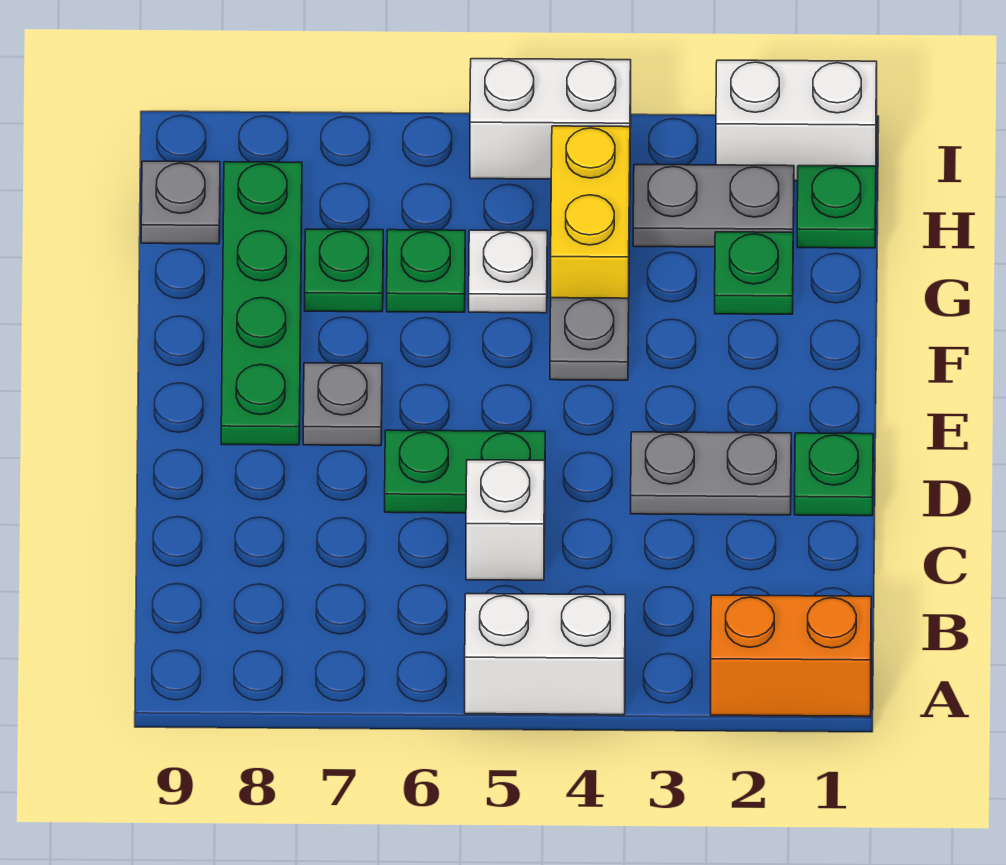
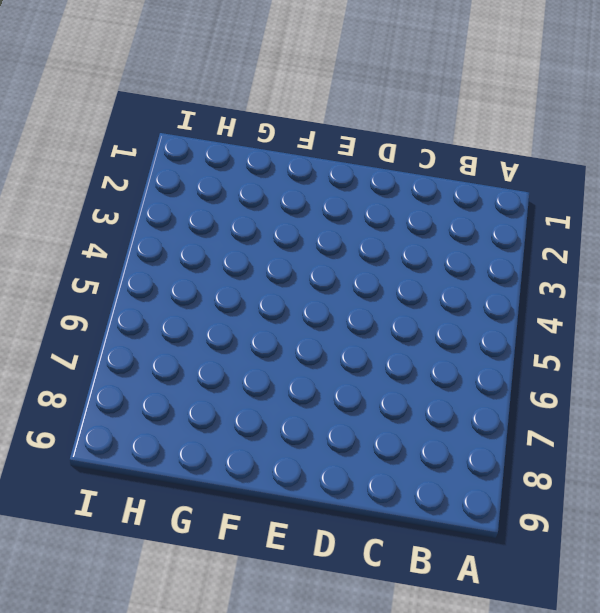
none -> orange 1x2 brick [711,595,871,716]
none -> white 1x2 brick [465,594,625,715]
none -> white 1x1 brick [466,460,545,580]

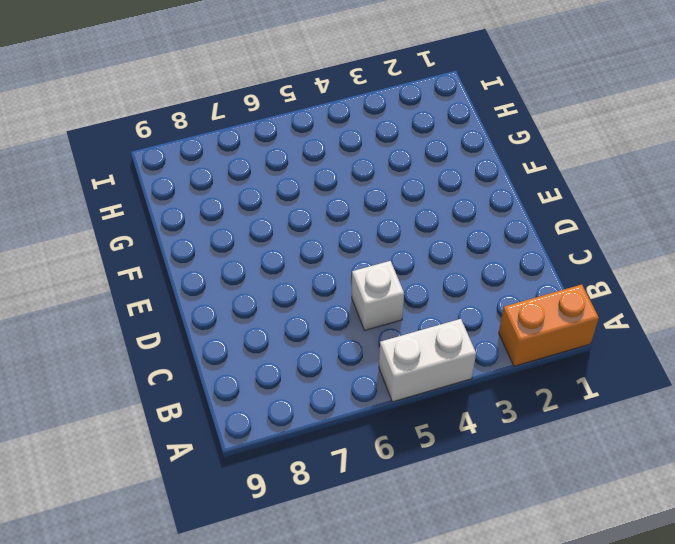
none -> green 1x1 plate [795,433,873,516]
none -> grey 1x2 plate [631,432,791,515]
none -> green 1x2 plate [385,430,545,513]

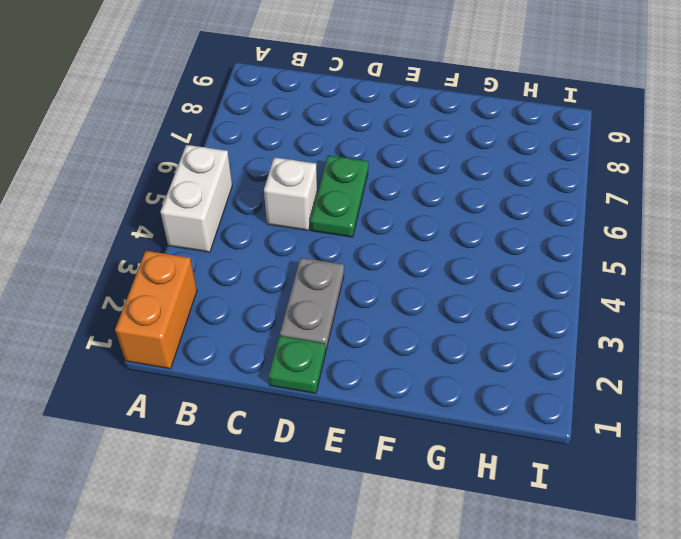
none -> grey 1x1 plate [303,363,382,446]
none -> green 1x4 plate [221,162,302,445]
none -> grey 1x1 plate [550,298,629,380]

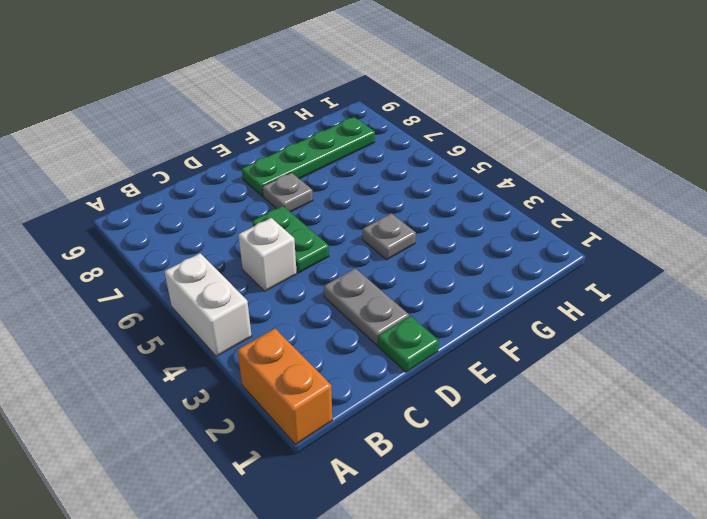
none -> green 1x1 plate [715,232,793,314]
none -> yellow 1x2 brick [551,126,630,298]
none -> white 1x1 plate [469,230,547,313]

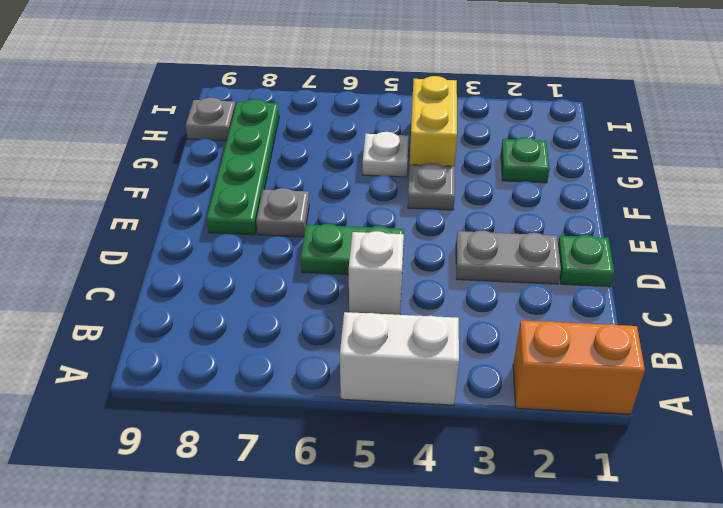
none -> green 1x1 plate [387,230,465,312]
none -> green 1x1 plate [305,229,383,312]
none -> green 1x1 plate [797,166,876,248]

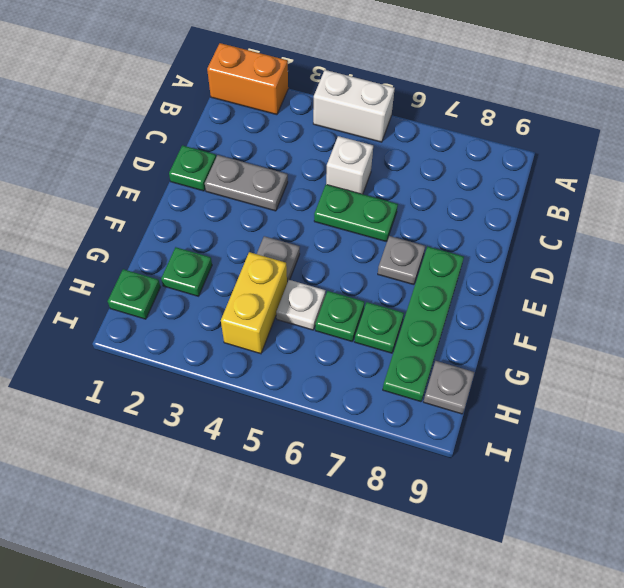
none -> grey 1x2 plate [633,165,794,247]
none -> white 1x2 brick [716,60,877,181]
none -> white 1x2 brick [470,59,631,179]

